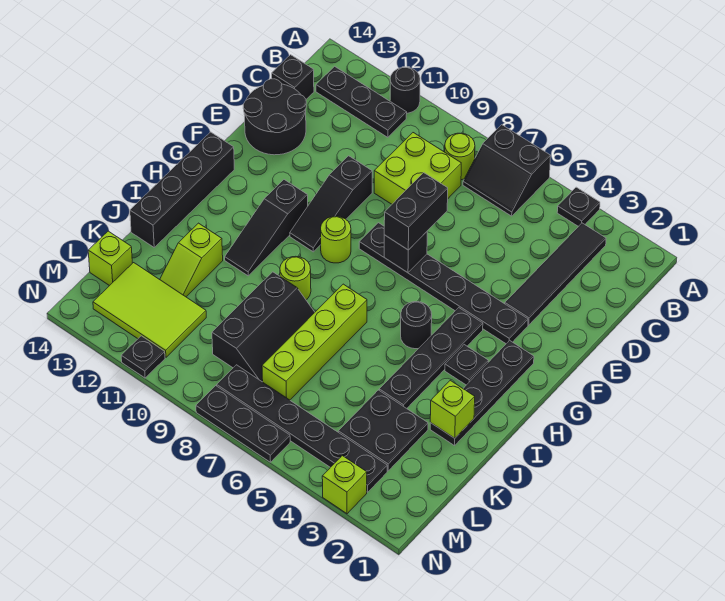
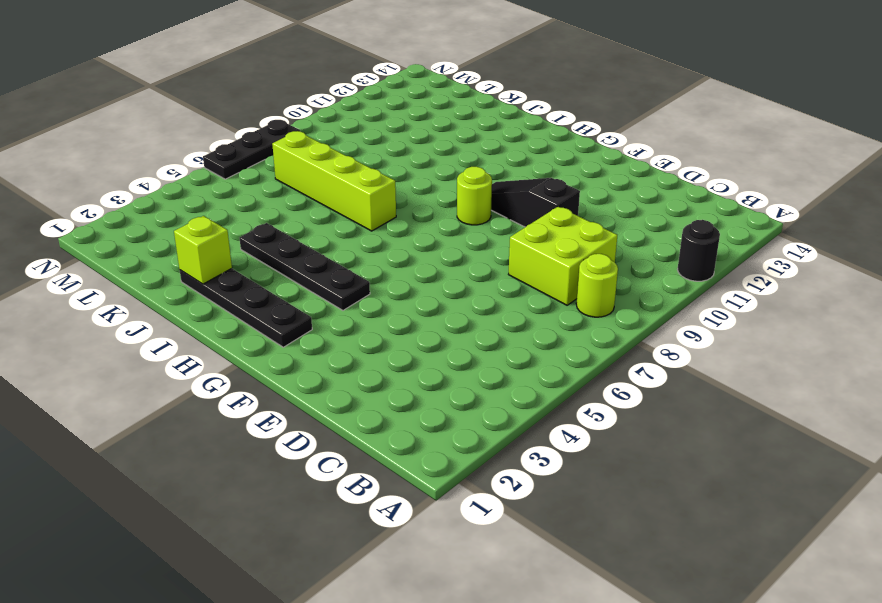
none -> black 1x1 plate [557,187,600,227]
none -> black 2x2 slope [463,125,551,216]
none -> black 1x4 tile [505,223,606,325]
none -> black 1x3 plate [316,66,407,137]

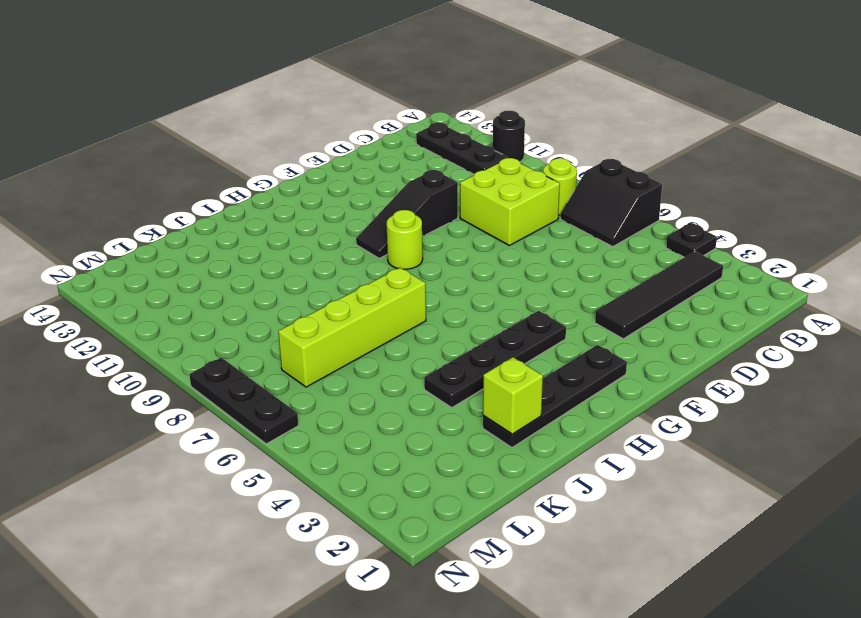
none -> black 1x1 brick [272,55,314,99]
none -> black 2x2 round brick [243,79,306,155]
none -> black 1x6 plate [359,223,528,344]
none -> black 1x3 slope [225,180,308,276]

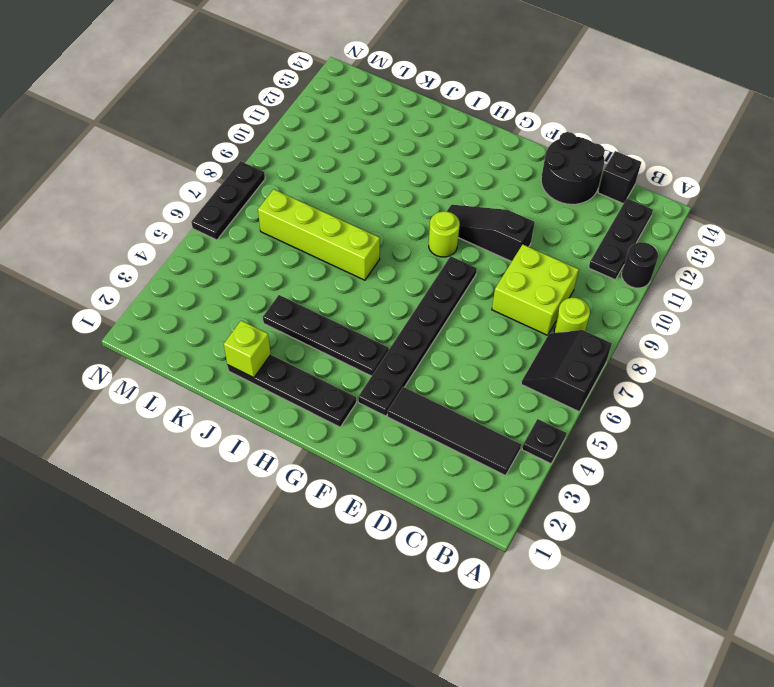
none -> black 1x3 slope [225,180,308,276]
none -> black 1x4 brick [130,132,234,247]
none -> black 1x1 plate [445,345,488,385]
none -> black 1x1 round brick [401,302,432,349]

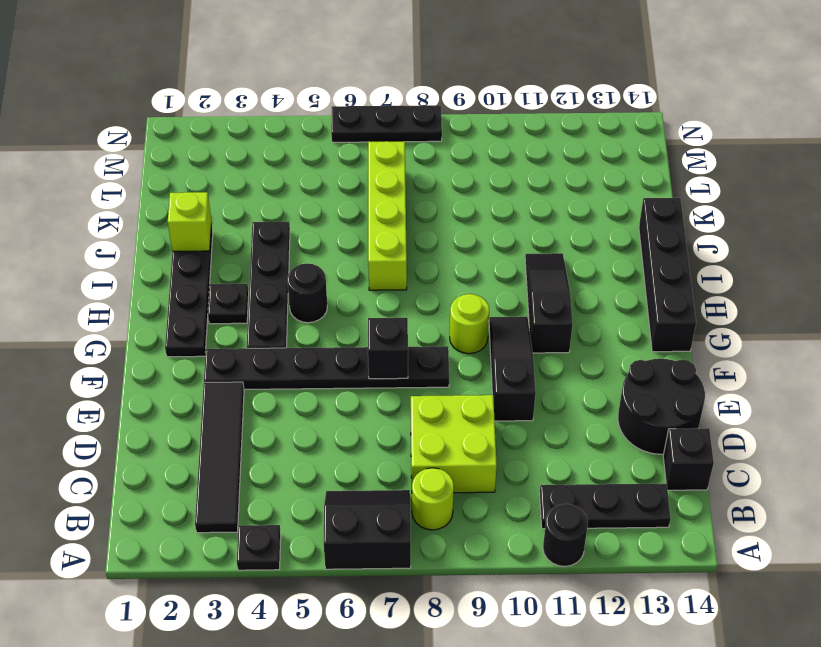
none -> lime 1x1 round brick [280,256,311,300]
none -> black 2x3 slope [212,272,315,382]
none -> lime 1x2 slope [160,223,223,297]
none -> black 2x2 plate [338,390,428,471]

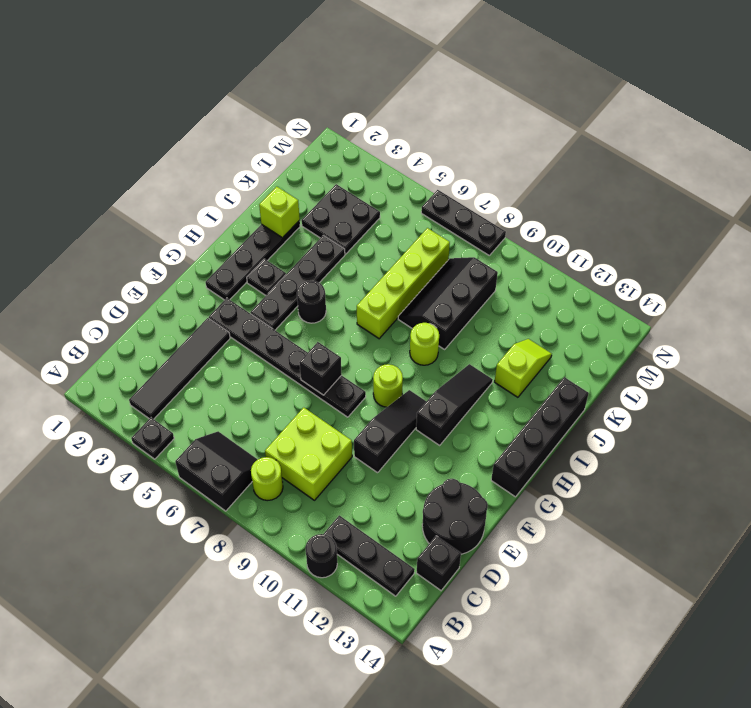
none -> lime 2x3 tile [93,263,206,357]
none -> lime 1x1 brick [88,231,132,286]
none -> black 1x6 plate [217,365,387,492]
none -> lime 1x1 brick [322,456,367,514]

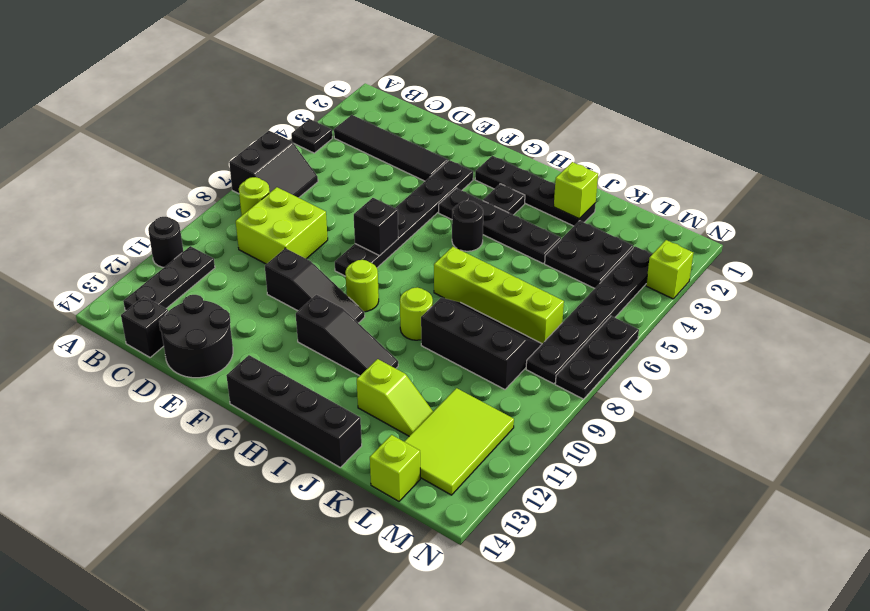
none -> black 1x1 plate [121,336,165,378]
none -> black 1x2 brick [384,173,448,250]

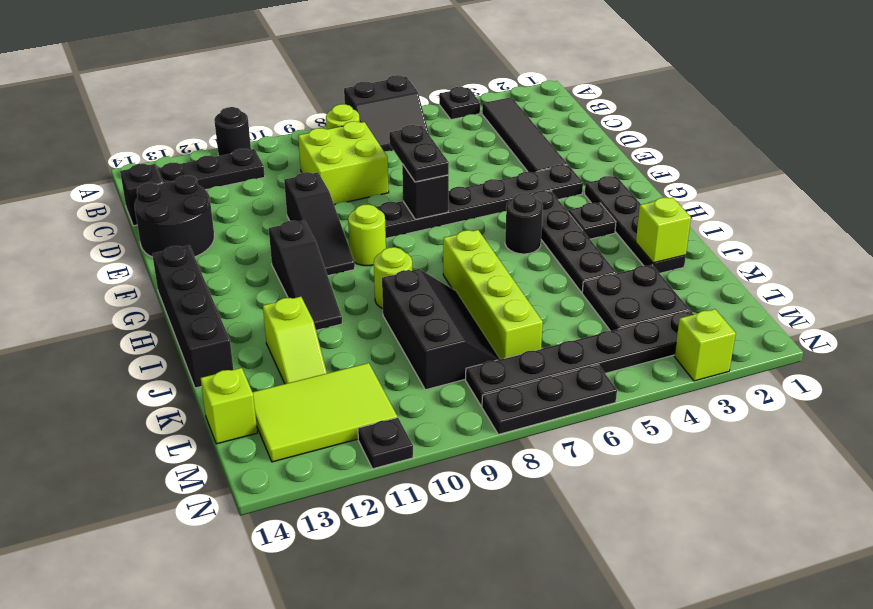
black 1x2 plate [389,125,449,182] -> black 1x2 brick [384,173,448,250]

